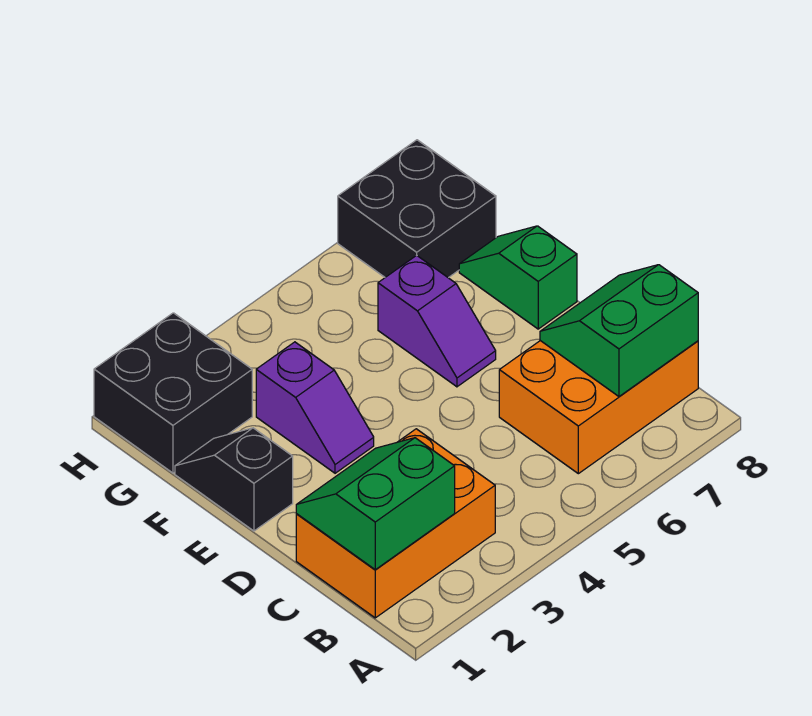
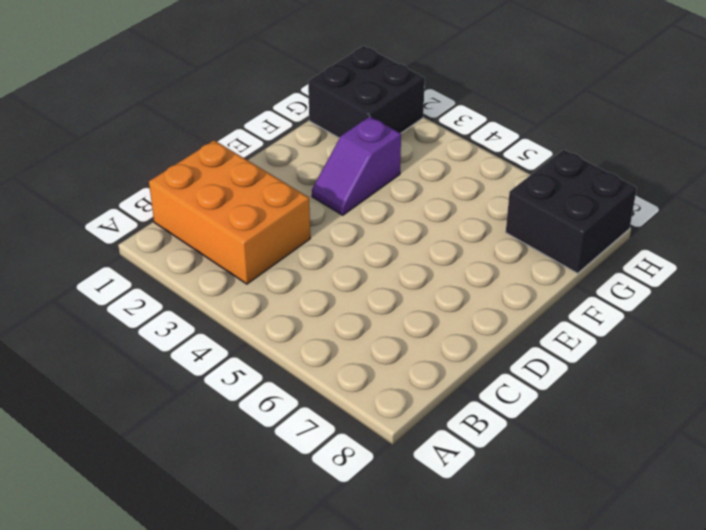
none -> orange 2x3 brick [499,341,698,474]
none -> black 1x2 slope [175,428,293,531]

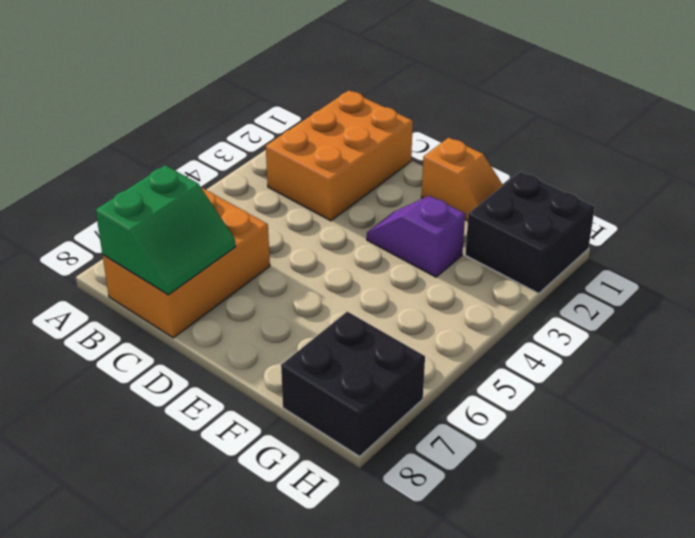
orange 1x2 slope [421,138,503,221] -> black 1x2 slope [175,428,293,531]
none -> purple 1x2 slope [378,255,496,387]
none -> green 1x2 slope [459,226,577,329]

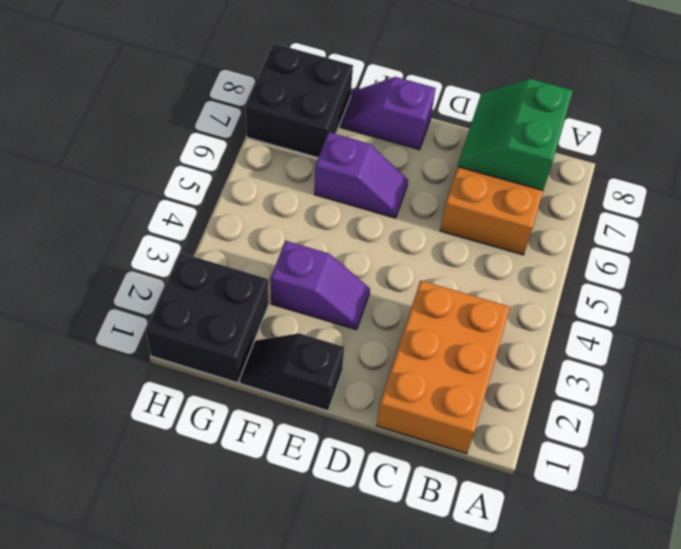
purple 1x2 slope [341,77,436,150] -> green 1x2 slope [459,226,577,329]
none -> green 2x2 slope [296,438,455,570]

